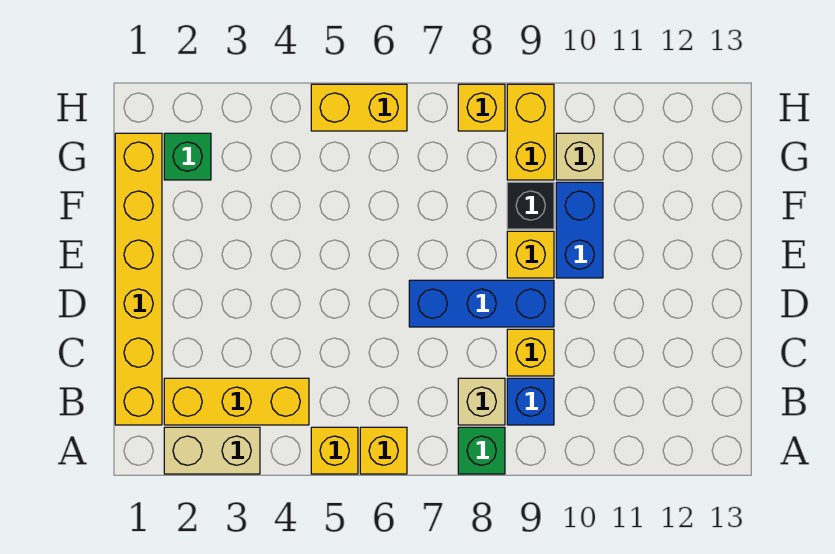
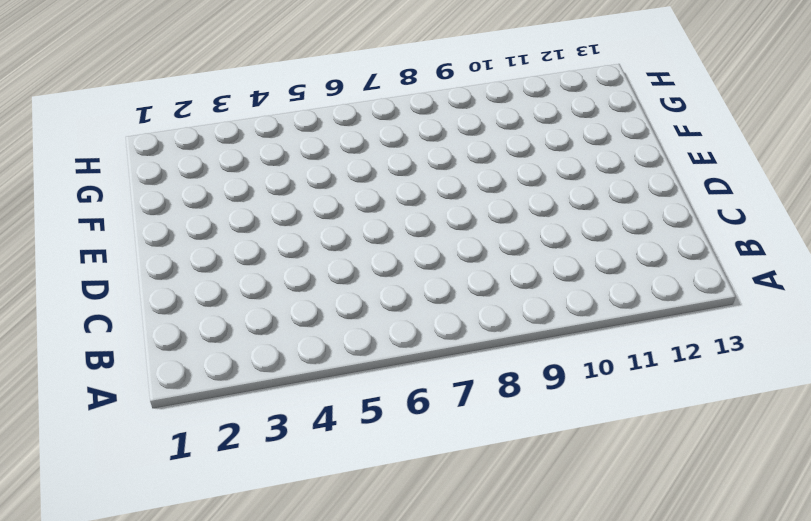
none -> tan 1x2 brick [164,427,260,474]
none -> yellow 1x1 brick [311,427,358,474]
none -> yellow 1x1 brick [360,427,407,474]

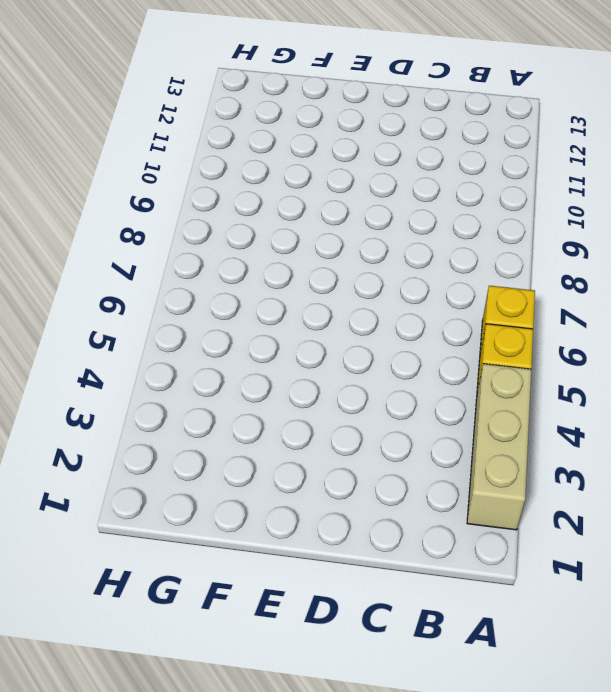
tan 1x3 brick [467,364,531,530] -> tan 1x2 brick [164,427,260,474]
none -> green 1x1 brick [458,427,505,474]
none -> yellow 1x6 brick [115,133,162,425]
none -> yellow 1x3 brick [164,378,309,425]

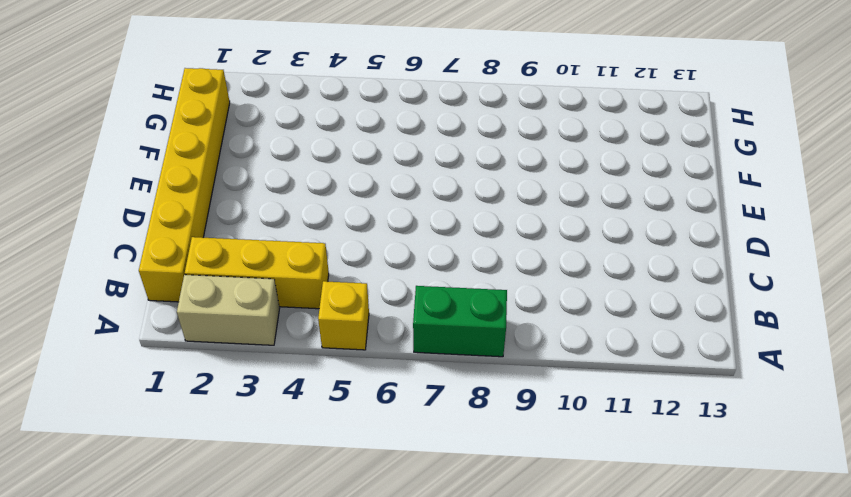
green 1x2 brick [413,286,507,357] -> green 1x1 brick [458,427,505,474]
none -> yellow 1x1 brick [360,427,407,474]
none -> tan 1x1 brick [458,378,505,425]
none -> blue 1x1 brick [507,378,554,425]

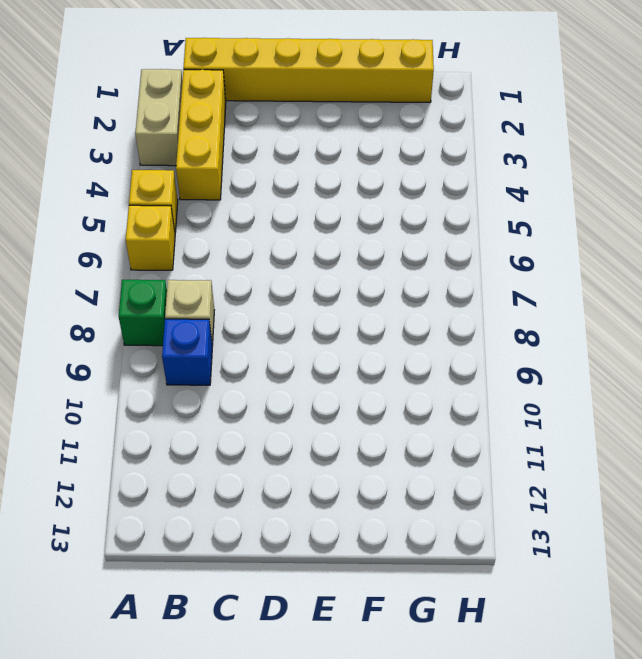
none -> yellow 1x1 brick [507,329,554,376]
none -> blue 1x3 brick [409,280,554,327]
none -> yellow 1x1 brick [507,231,554,278]

